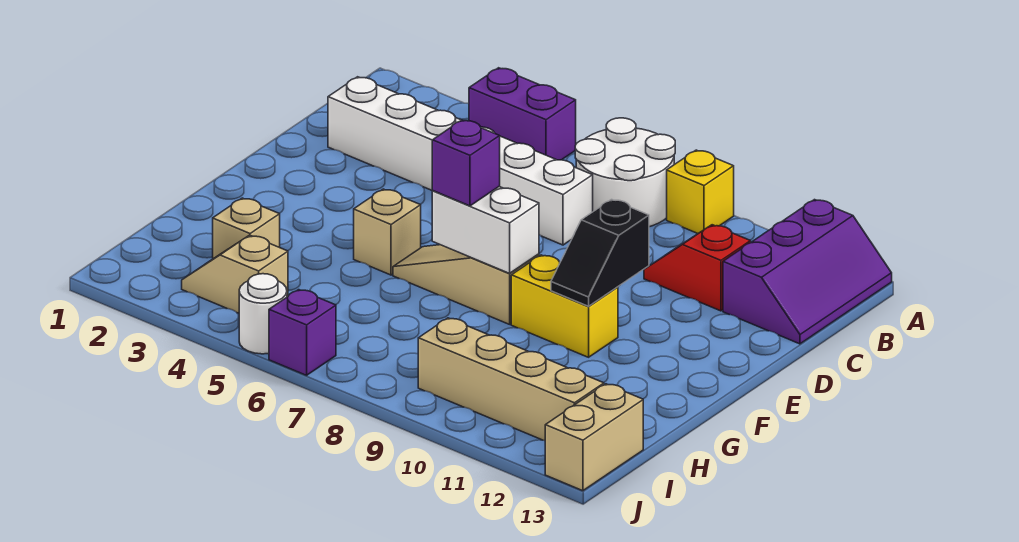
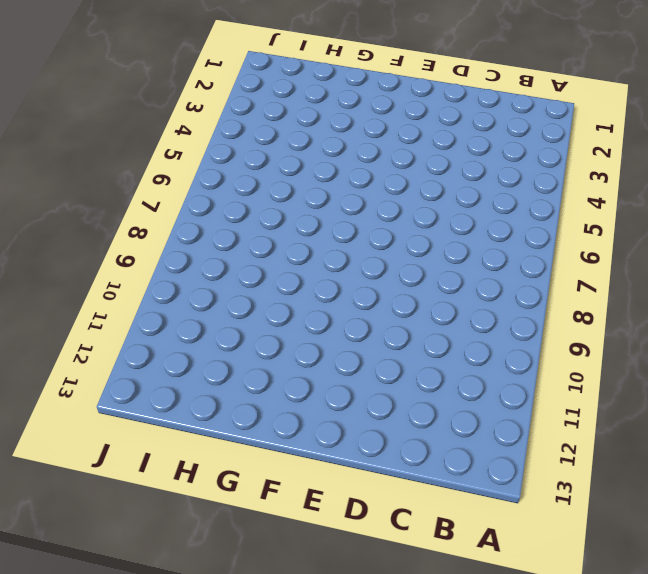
none -> purple 1x2 brick [469,68,576,160]
none -> white 2x2 round brick [575,118,675,227]
none -> yellow 1x1 brick [667,150,734,233]

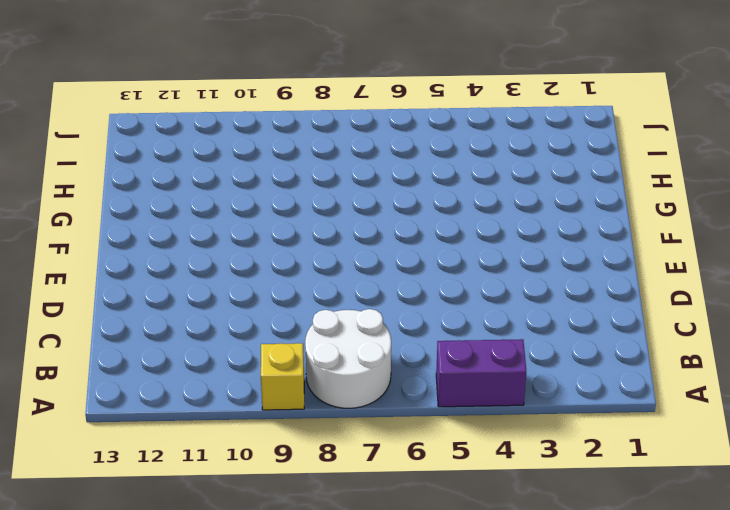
none -> purple 2x3 slope [723,200,892,344]
none -> white 1x6 brick [328,77,593,245]
none -> red 1x2 slope [644,225,751,311]

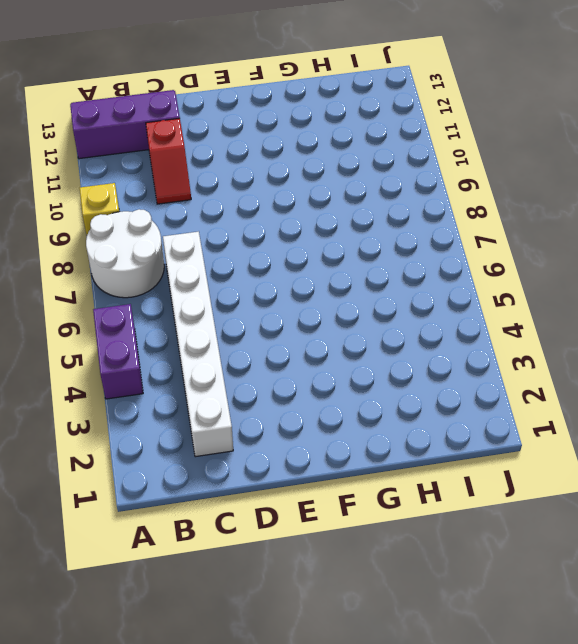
none -> tan 1x1 brick [354,189,421,275]
none -> tan 1x3 slope [393,245,539,324]
none -> yellow 1x2 brick [511,255,618,357]

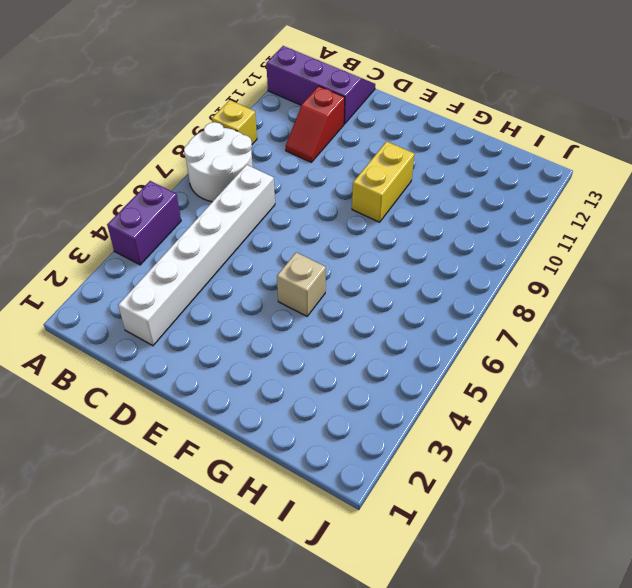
none -> tan 1x3 slope [393,245,539,324]
none -> tan 1x1 brick [213,198,280,259]
none -> tan 1x2 slope [182,235,288,313]

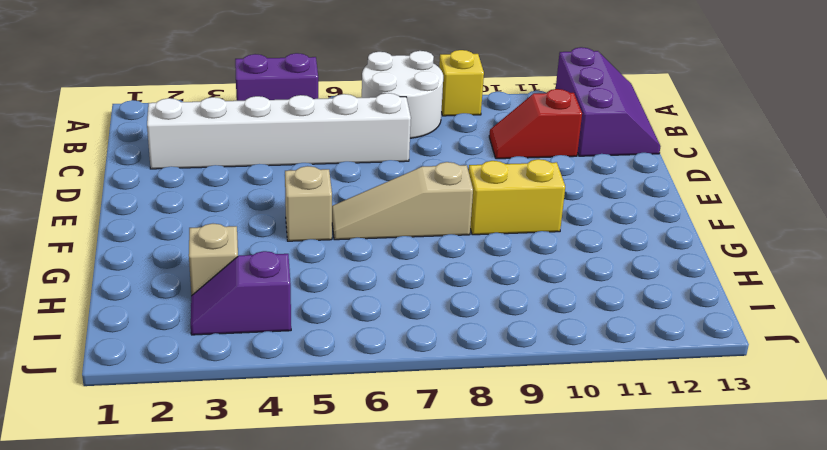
purple 1x2 slope [191,251,291,335] -> tan 1x2 slope [182,235,288,313]
none -> tan 1x4 brick [418,318,604,441]
none -> tan 1x2 brick [545,384,643,491]
none -> white 1x1 round brick [239,274,287,354]

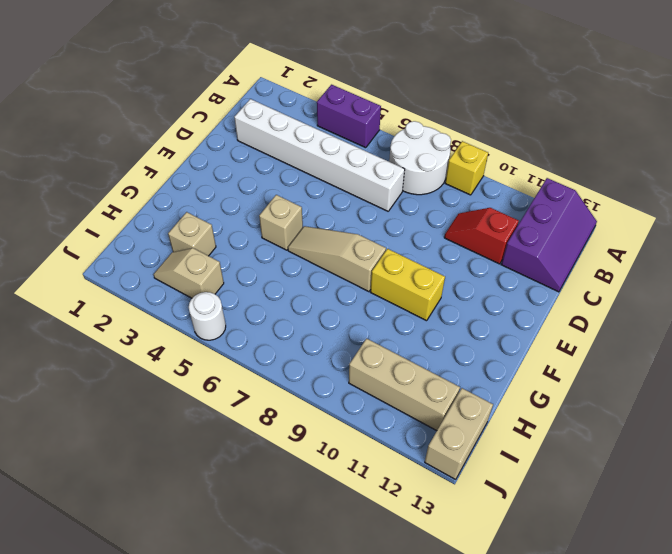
tan 1x3 brick [349,339,460,431] -> tan 1x4 brick [418,318,604,441]
none -> purple 1x1 brick [269,290,336,375]
none -> black 1x2 slope [551,200,649,306]
none -> white 1x2 brick [432,187,539,273]

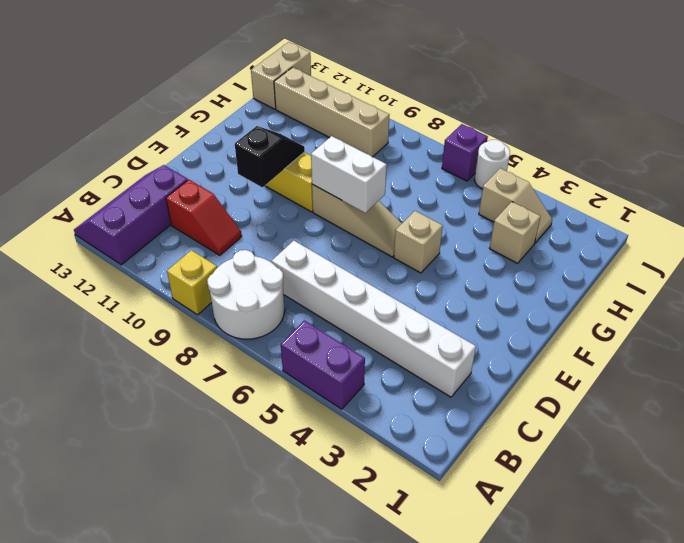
none -> purple 1x1 brick [432,120,500,206]

